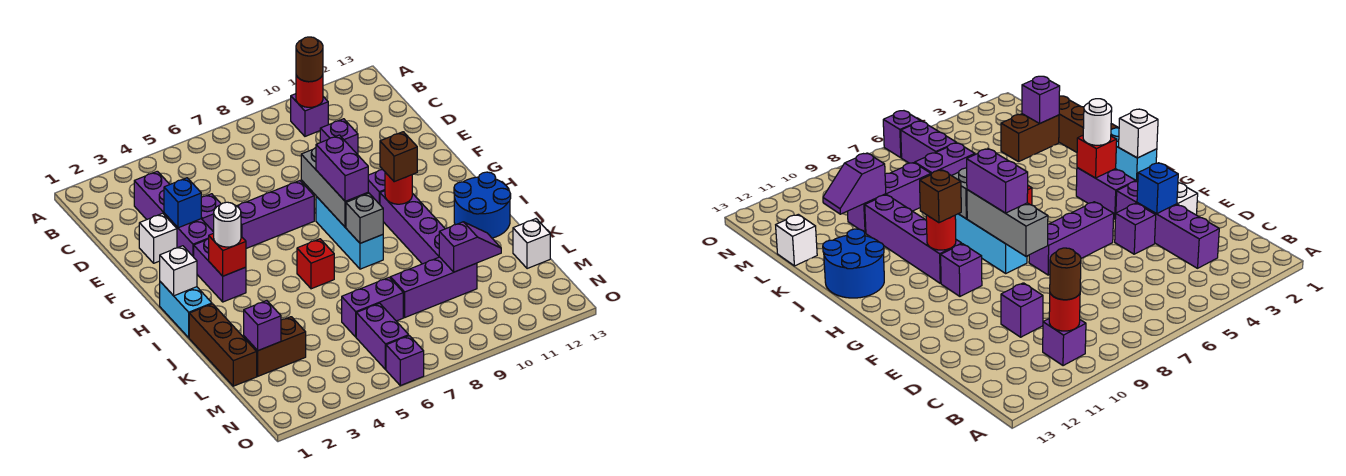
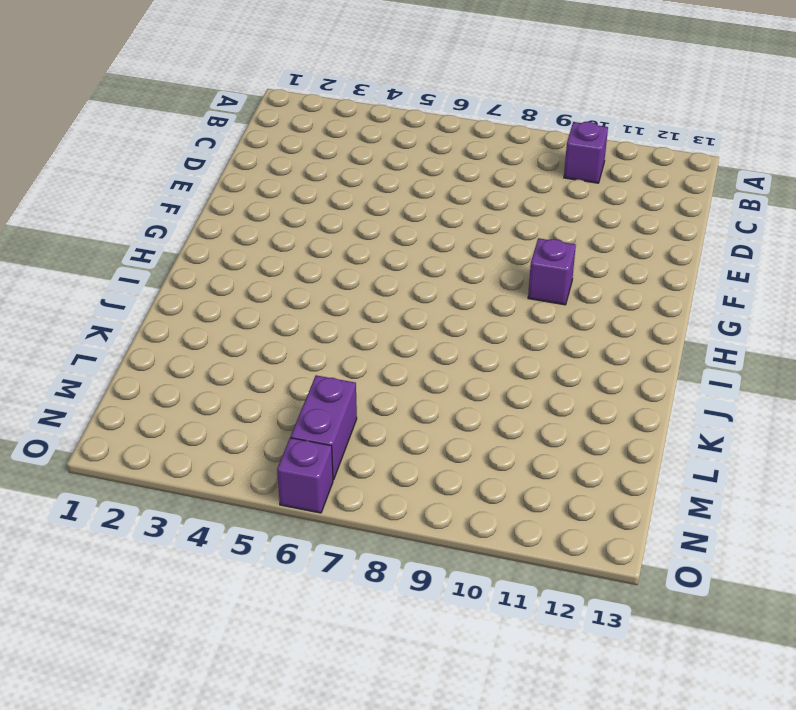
none -> purple 1x4 brick [134,171,214,257]
none -> purple 1x1 brick [320,119,358,155]
none -> white 1x1 brick [139,213,177,263]
none -> purple 1x1 brick [201,194,221,232]

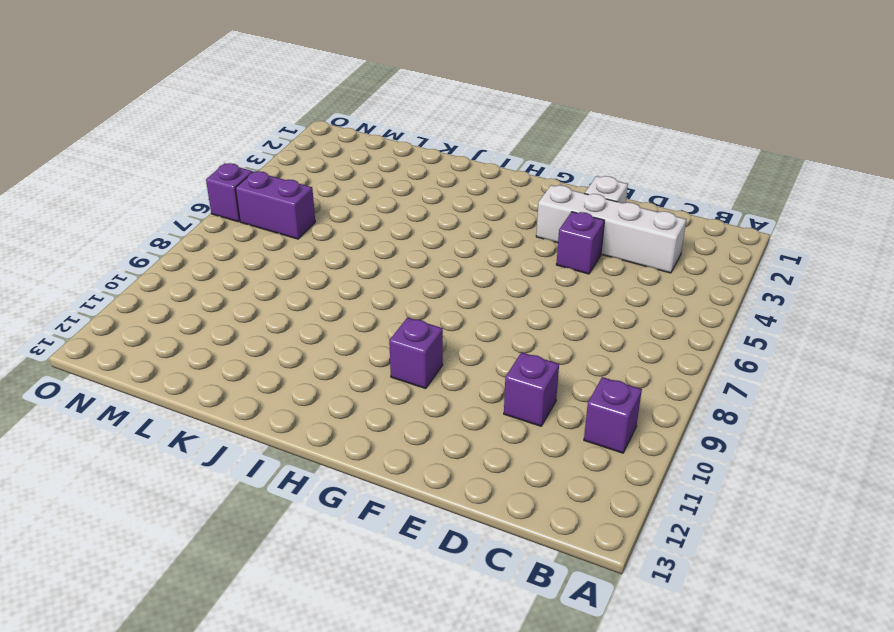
white 1x4 brick [536,185,686,273] -> purple 1x4 brick [134,171,214,257]
none -> purple 1x3 brick [237,181,314,248]
none -> purple 1x2 brick [194,239,246,302]
none -> cyan 1x3 brick [316,196,383,269]
none -> cyan 1x2 brick [160,282,212,338]

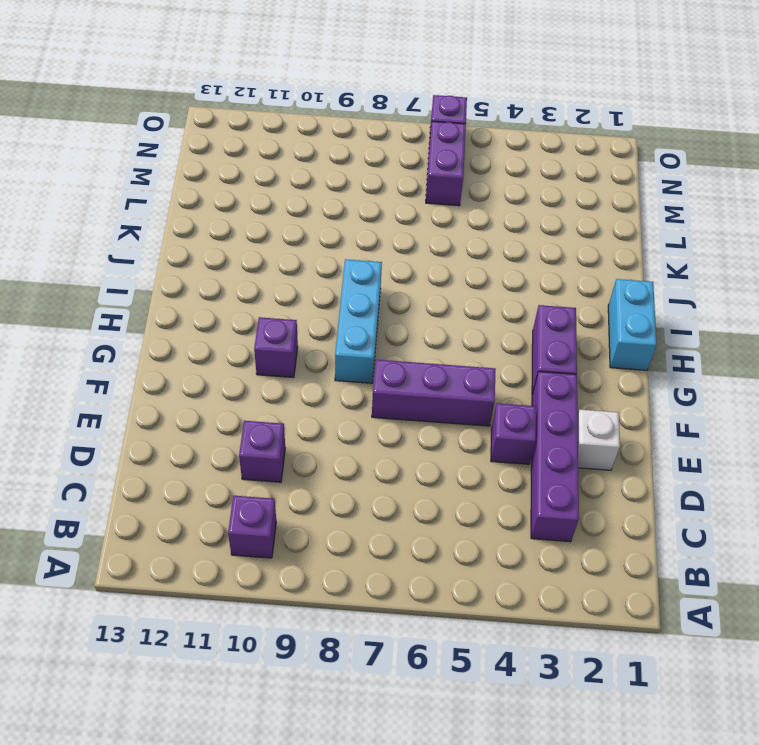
none -> purple 1x4 brick [380,191,445,264]
none -> red 1x1 brick [297,239,334,289]
none -> blue 2x2 round brick [454,172,511,238]
none -> brown 1x3 brick [189,304,257,386]

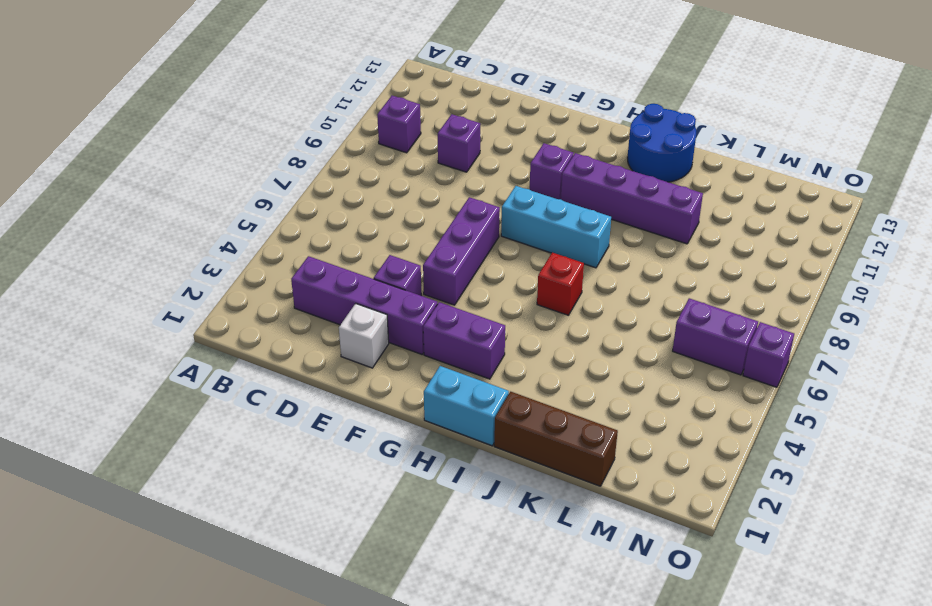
none -> brown 1x2 brick [244,317,306,376]
none -> purple 1x2 brick [342,277,403,337]
none -> purple 1x3 brick [390,257,477,317]
none -> white 1x1 brick [513,219,550,269]

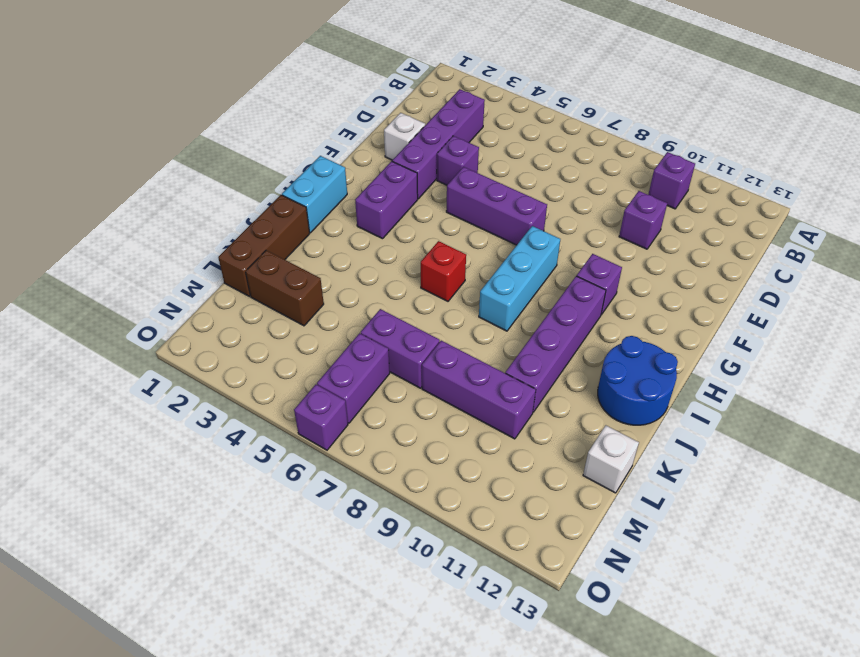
none -> red 1x1 round brick [296,75,323,107]
none -> blue 1x1 brick [164,178,201,228]
none -> grey 1x3 brick [301,148,368,227]
none -> white 1x1 brick [160,246,197,296]

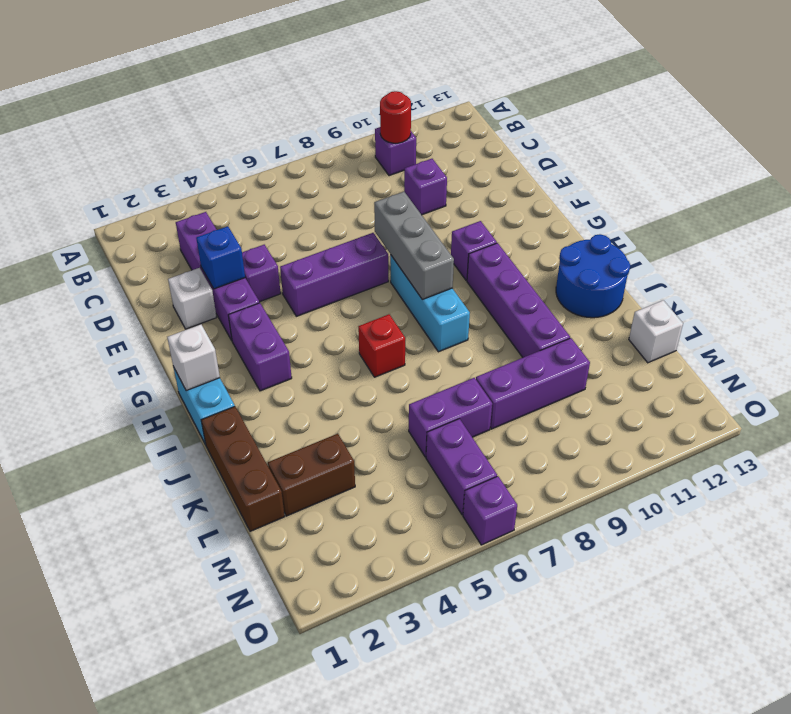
none -> red 1x1 brick [209,233,246,276]
none -> red 1x1 round brick [385,172,412,204]
none -> grey 1x1 brick [346,193,383,243]
none -> purple 1x1 brick [244,301,281,351]

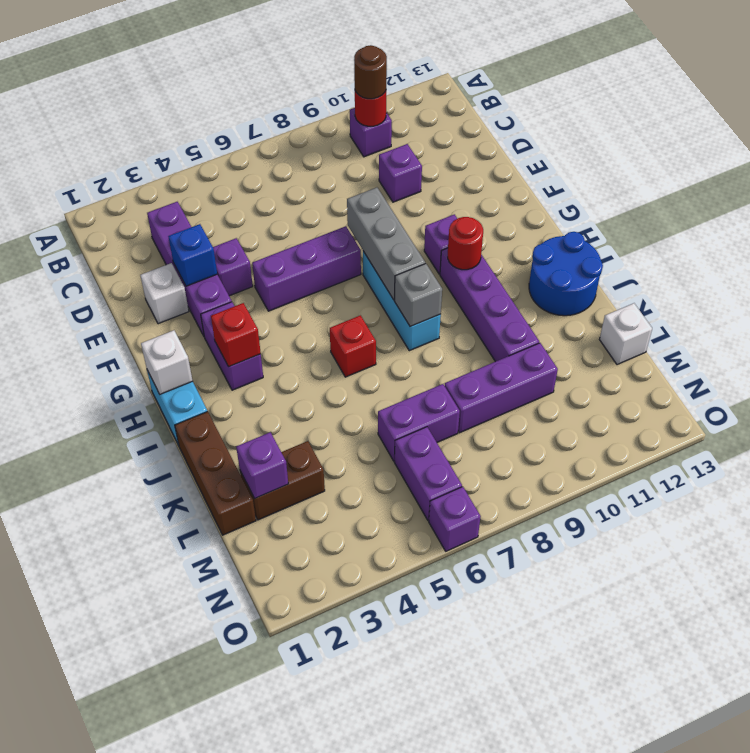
none -> purple 1x2 slope [439,222,501,272]
none -> purple 1x2 brick [316,135,368,201]
none -> white 1x1 round brick [214,202,241,247]
none -> brown 1x1 brick [380,132,417,182]

